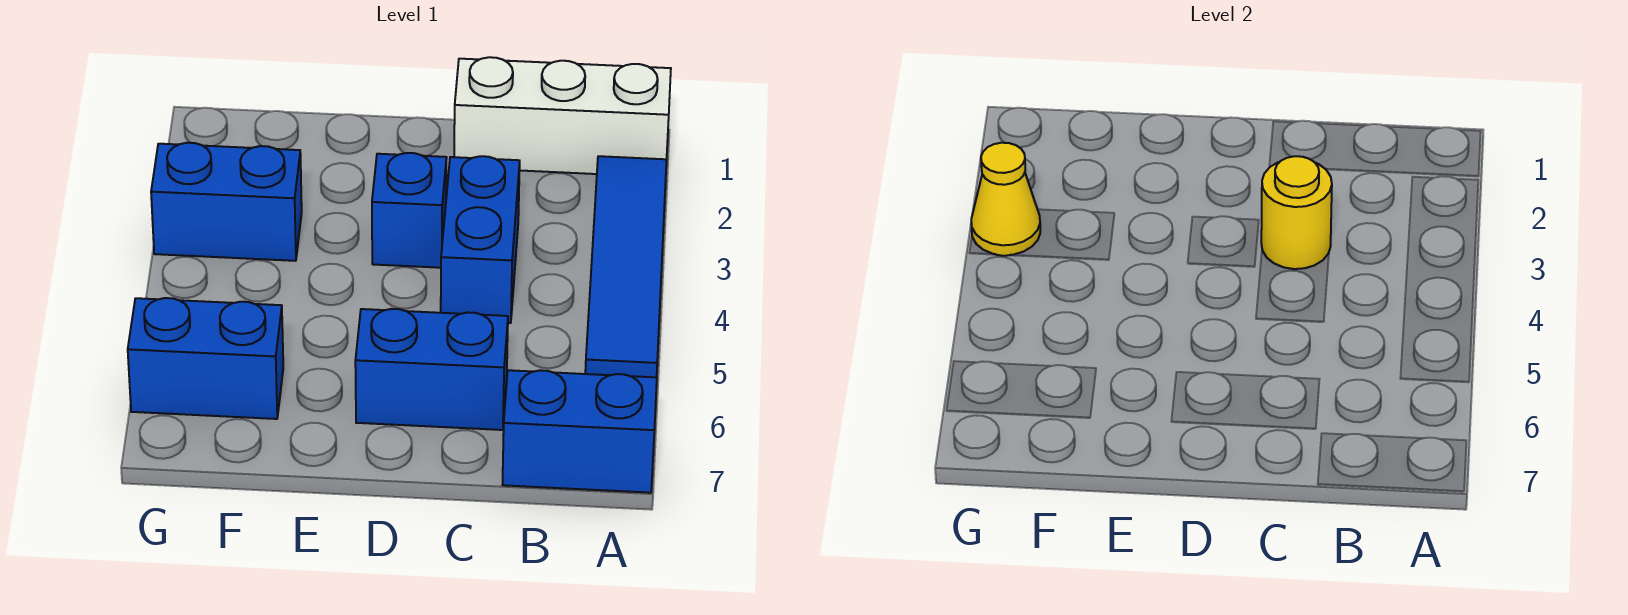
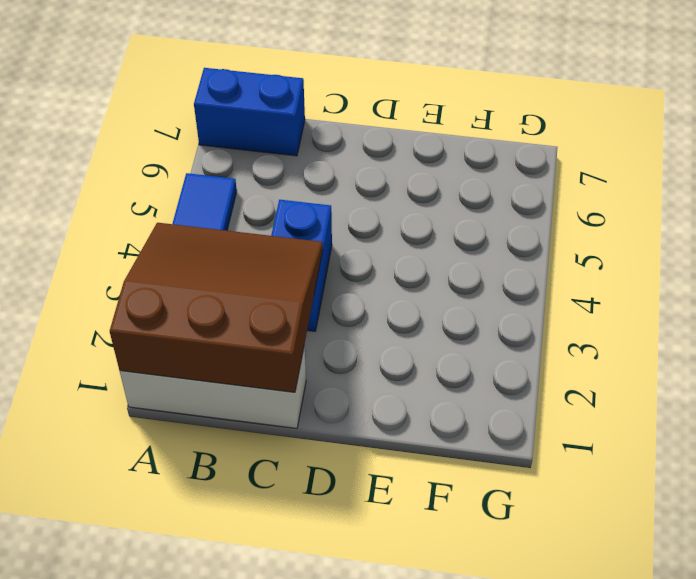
brown 3x3 slope [110,223,323,392] -> yellow 1x1 round brick [1261,156,1332,269]
none -> blue 1x2 brick [355,309,508,430]
none -> blue 1x1 brick [372,153,447,268]

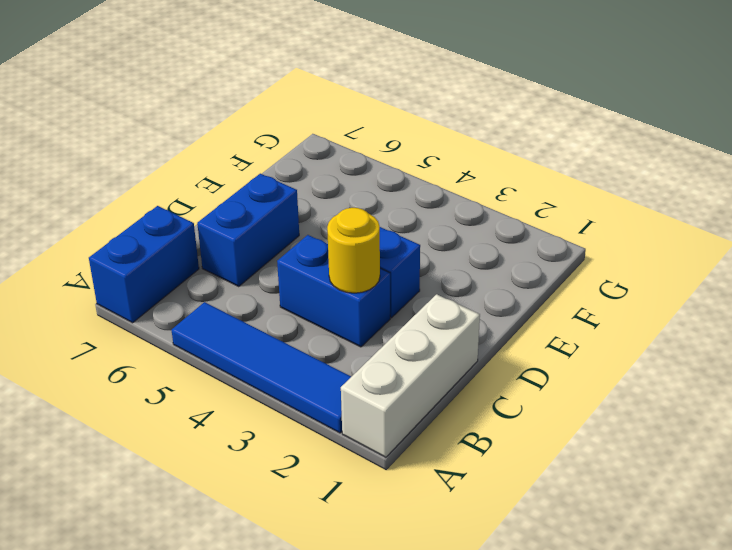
none -> blue 1x2 brick [151,143,302,261]
none -> blue 1x2 brick [128,298,283,419]

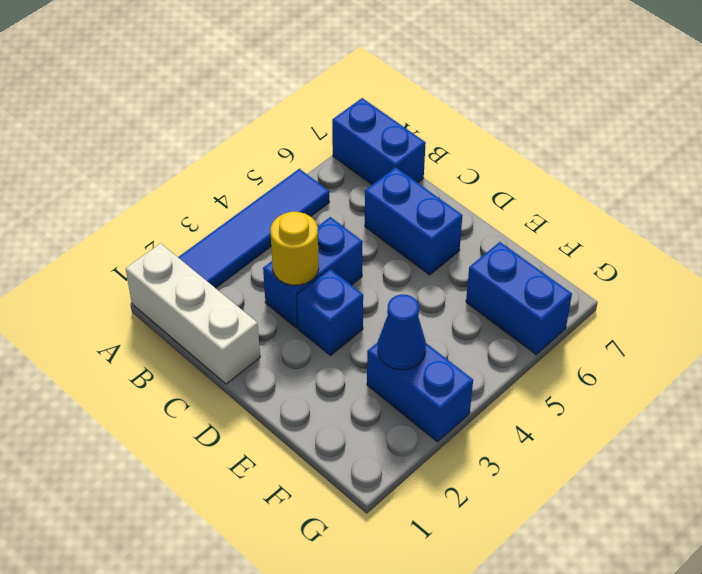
blue 1x1 cone [378,294,426,370] -> none
none -> yellow 1x1 cone [971,143,1040,256]

